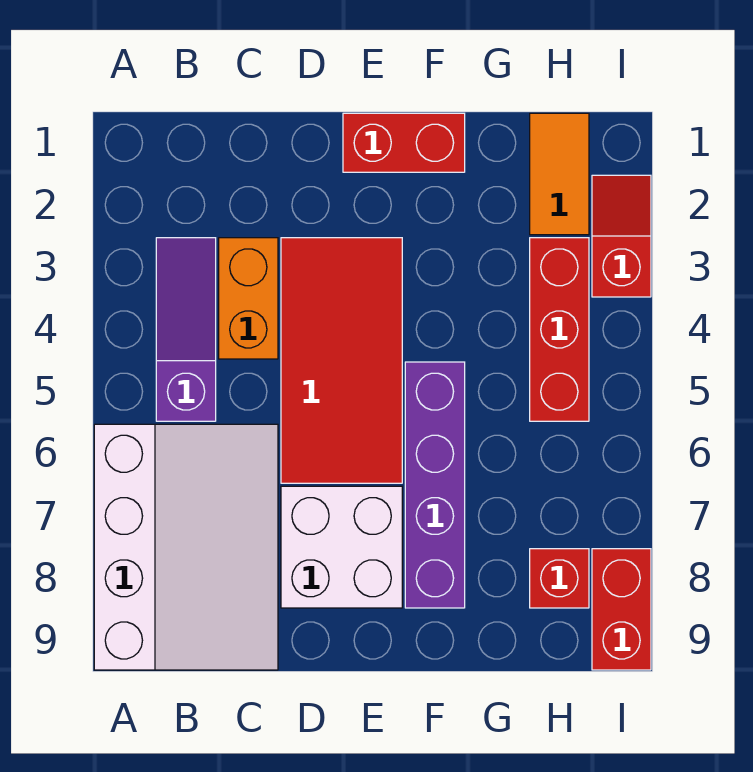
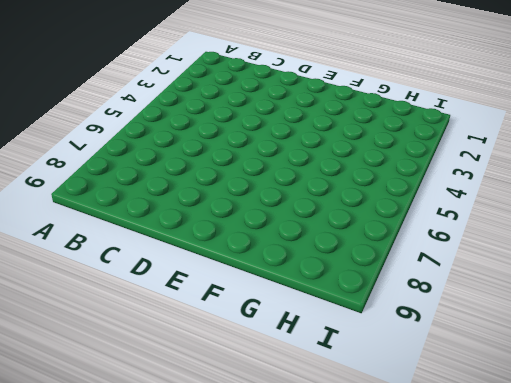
none -> white 3x4 slope [94,424,278,670]
none -> purple 1x3 slope [156,238,216,421]
none -> orange 1x2 brick [219,238,278,359]

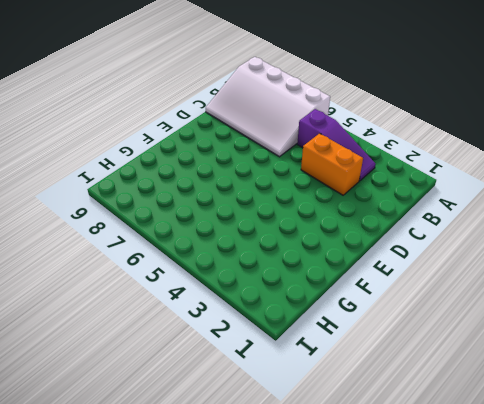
none -> red 2x4 tile [281,238,402,483]
none -> white 2x2 brick [281,486,402,608]
none -> red 1x2 brick [343,113,465,172]

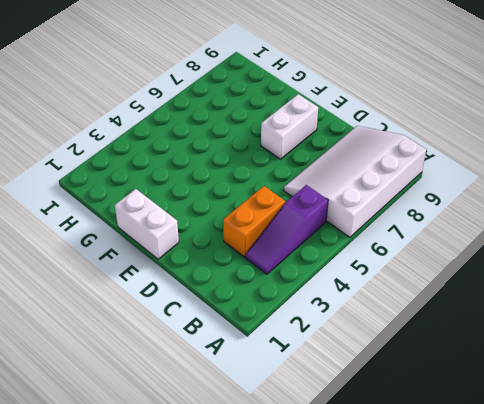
white 1x2 brick [115,189,179,259] -> red 1x2 brick [343,113,465,172]
white 1x2 brick [261,94,318,159] -> white 2x2 brick [281,486,402,608]
none -> red 2x4 tile [281,238,402,483]
none -> purple 1x4 brick [405,362,465,608]
none -> orange 1x2 tile [530,113,589,235]

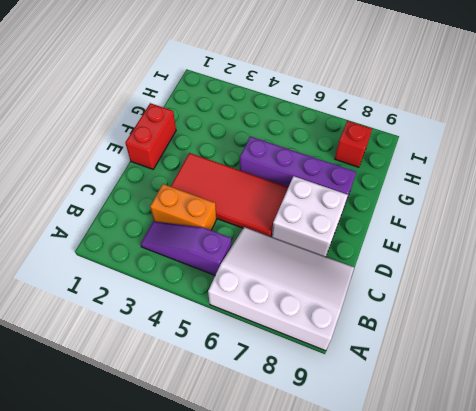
none -> orange 1x2 tile [530,113,589,235]
none -> red 1x3 brick [530,238,589,421]
none -> red 1x2 slope [592,175,651,297]

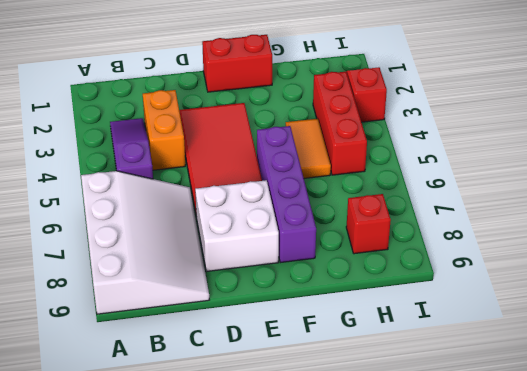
orange 1x2 tile [286,119,331,178] -> orange 1x2 tile moved to [530,113,589,235]
none -> red 1x2 brick [592,549,651,670]

